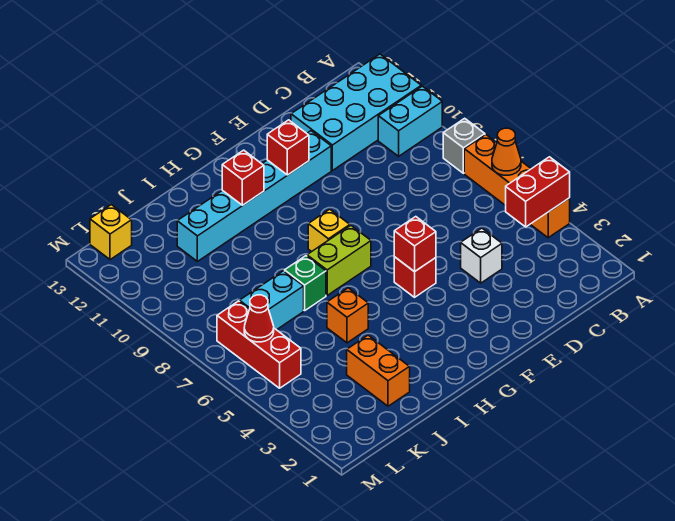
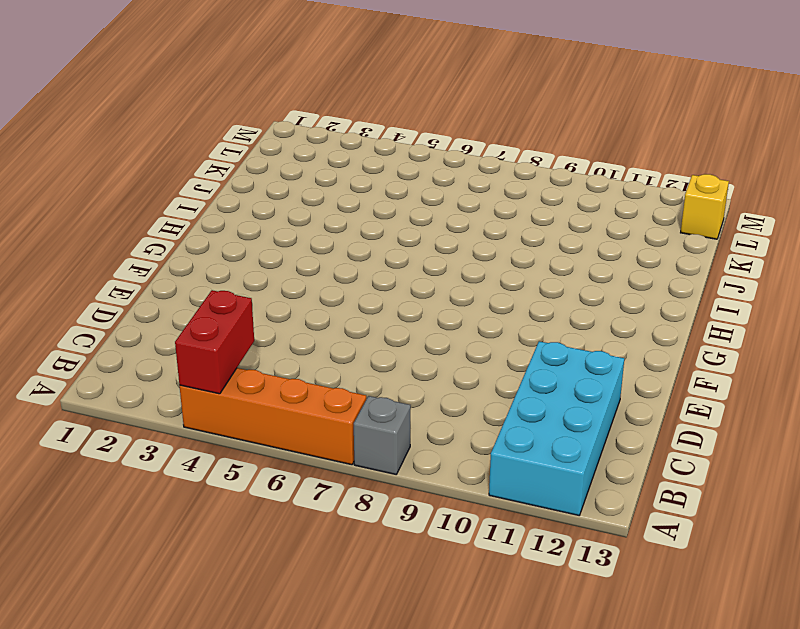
none -> cyan 1x2 brick [378,86,442,156]
none -> white 1x1 brick [461,228,502,283]
none -> cyan 1x6 brick [177,131,331,261]

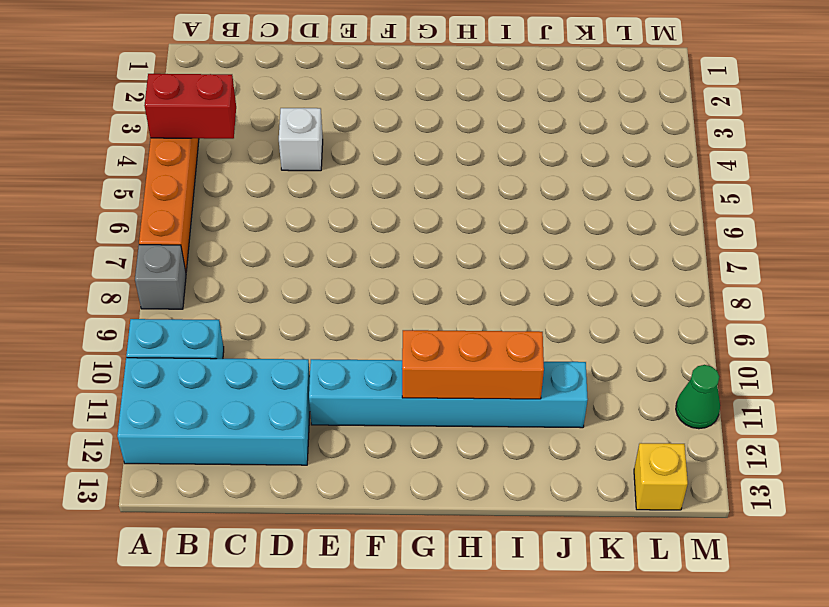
orange 1x3 brick [402,330,544,399] -> red 1x1 brick [222,150,264,205]
green 1x1 cone [676,365,720,429] -> none
none -> red 1x1 brick [394,257,436,297]
none -> lime 1x2 brick [307,226,371,295]
none -> yellow 1x1 brick [308,209,350,252]

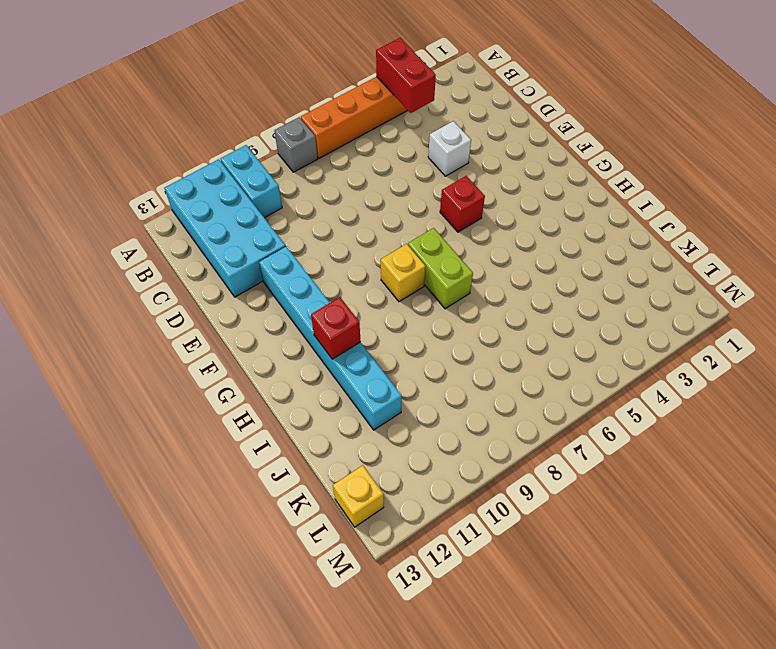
none -> orange 1x1 brick [327,288,368,343]
none -> green 1x1 brick [285,256,326,311]
none -> orange 1x2 brick [347,335,410,406]

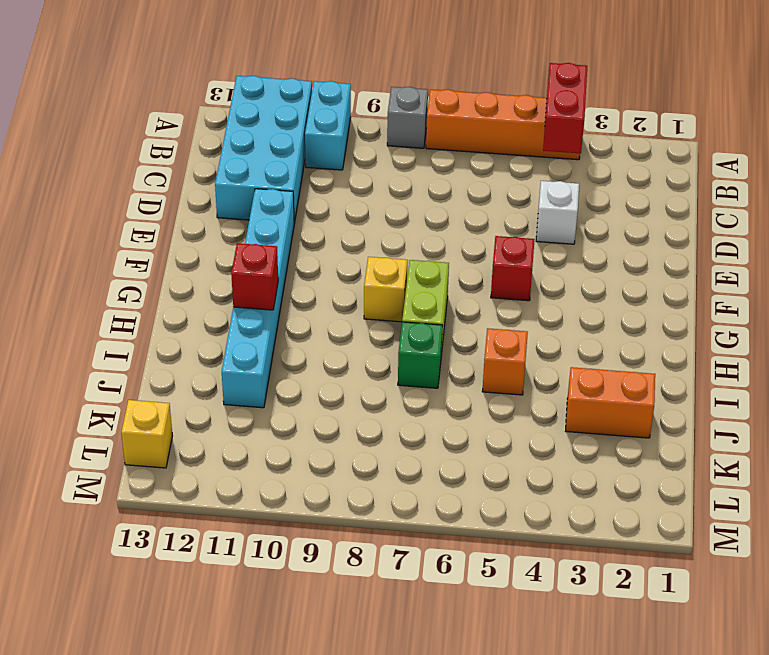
none -> cyan 1x2 brick [240,271,304,330]
none -> red 1x3 brick [217,301,301,388]
none -> orange 1x1 cone [492,128,521,175]

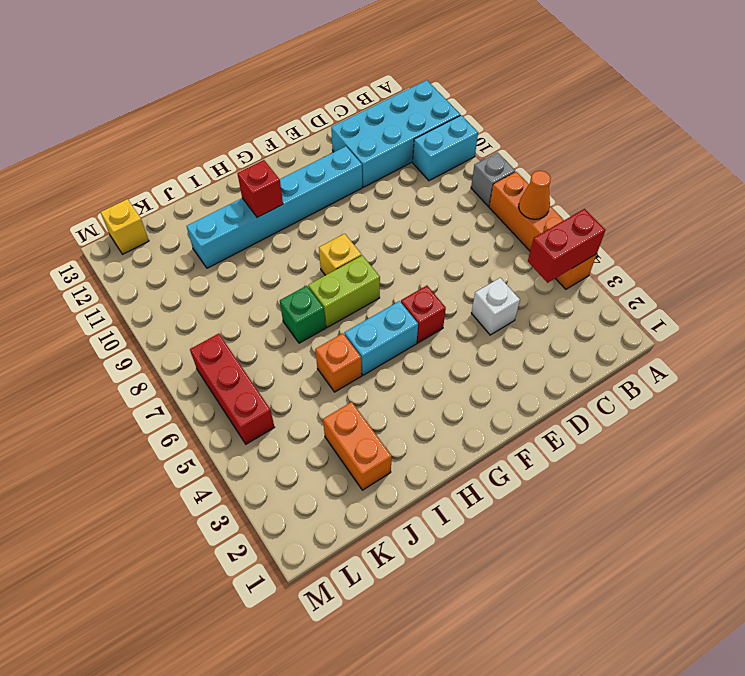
cyan 1x2 brick [344,301,418,375] -> cyan 1x2 brick moved to [240,271,304,330]
none -> red 1x1 brick [394,217,436,272]
none -> red 1x1 brick [267,120,309,175]
none -> red 1x1 cone [244,295,274,342]

